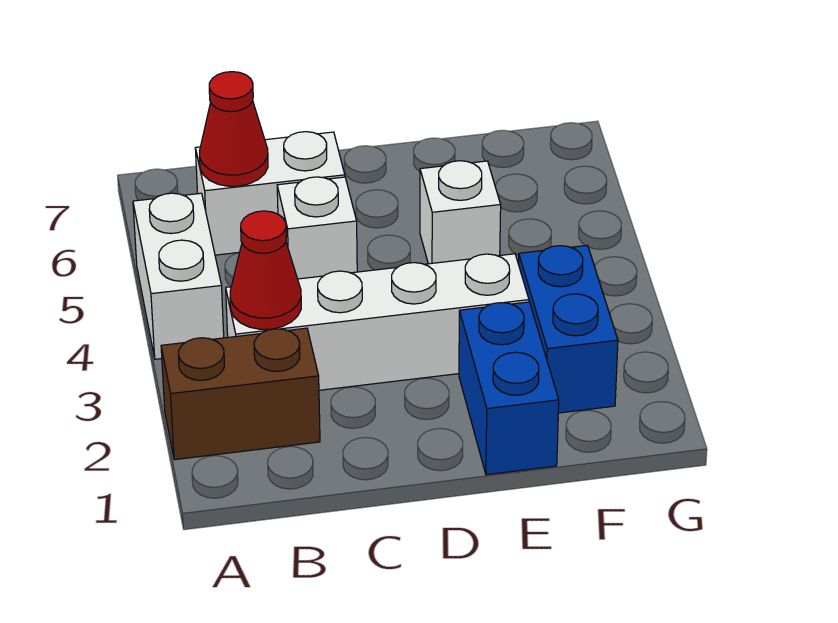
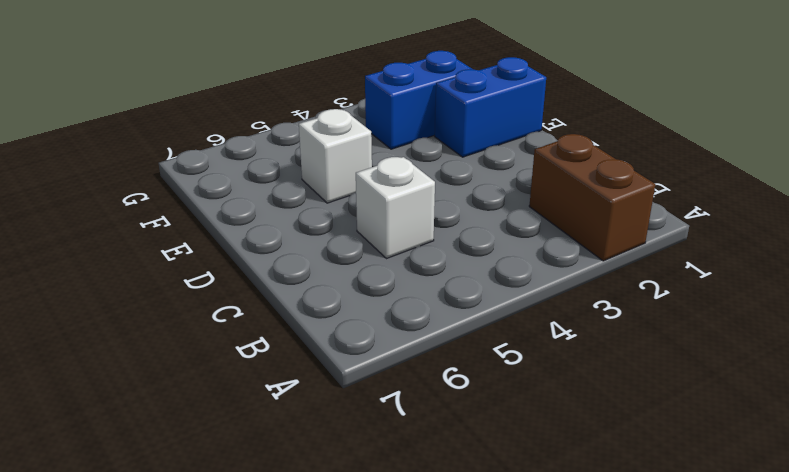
none -> white 1x2 brick [133,193,224,359]
none -> white 1x4 brick [226,254,529,390]

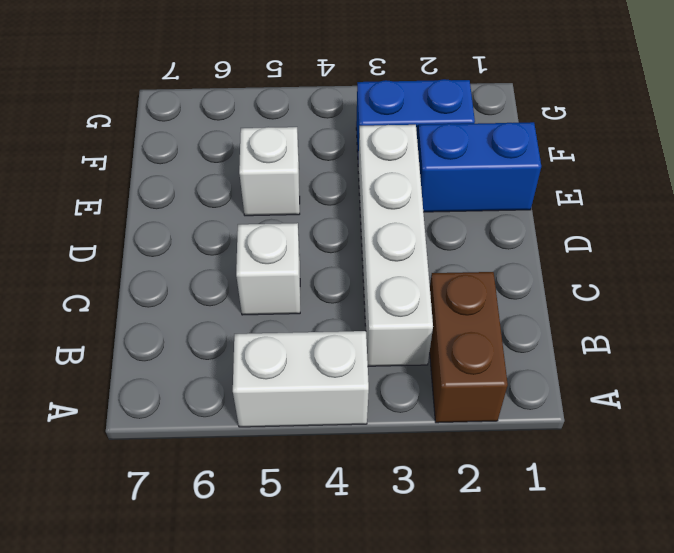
none -> white 1x2 brick [195,132,345,255]
none -> red 1x1 cone [230,211,301,329]

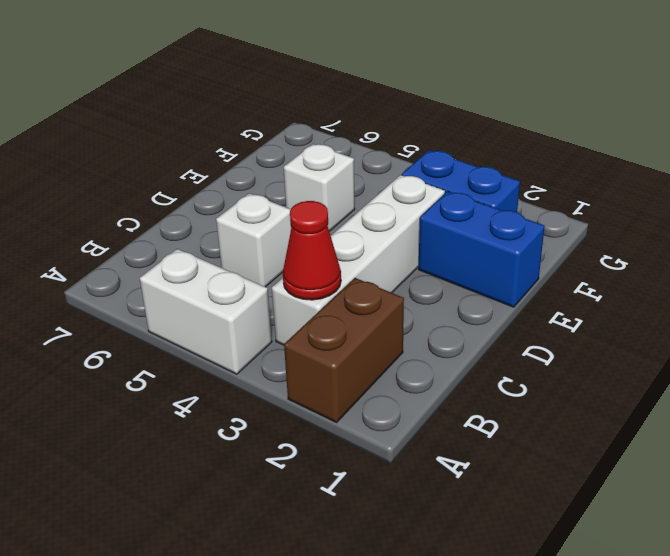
none -> white 1x2 brick [195,132,345,255]
none -> red 1x1 cone [200,72,268,186]

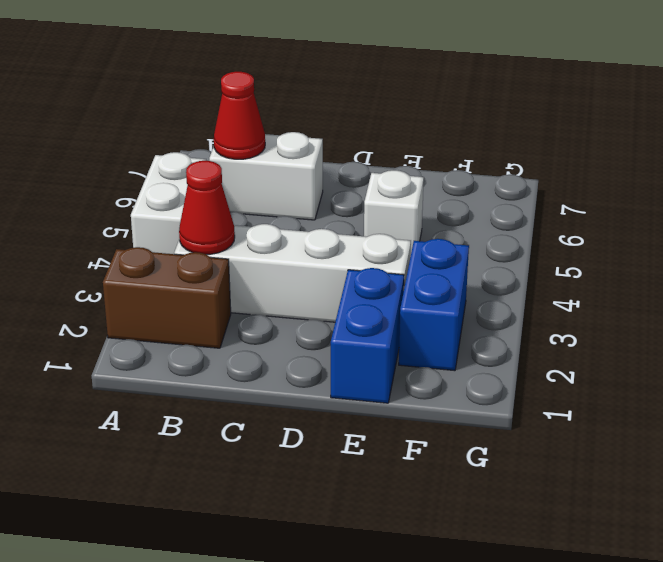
none -> white 1x1 brick [277,177,357,279]

